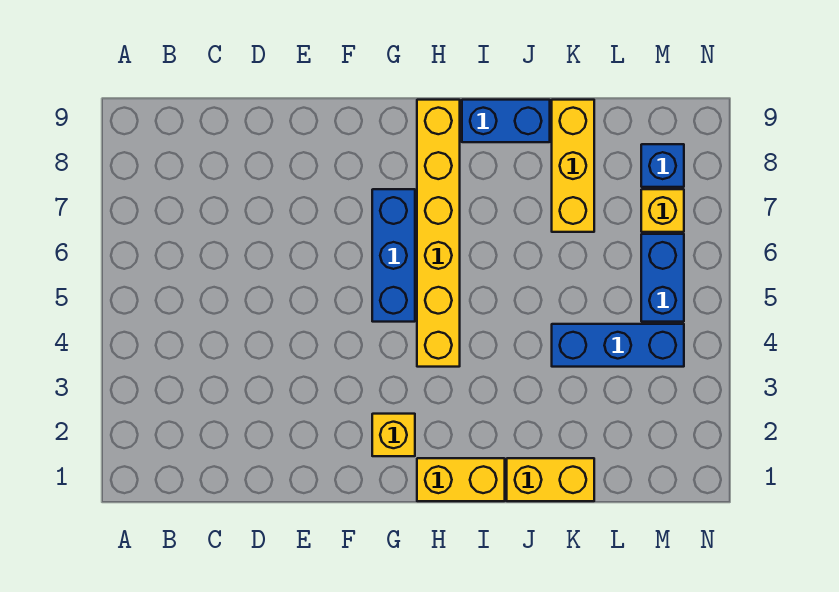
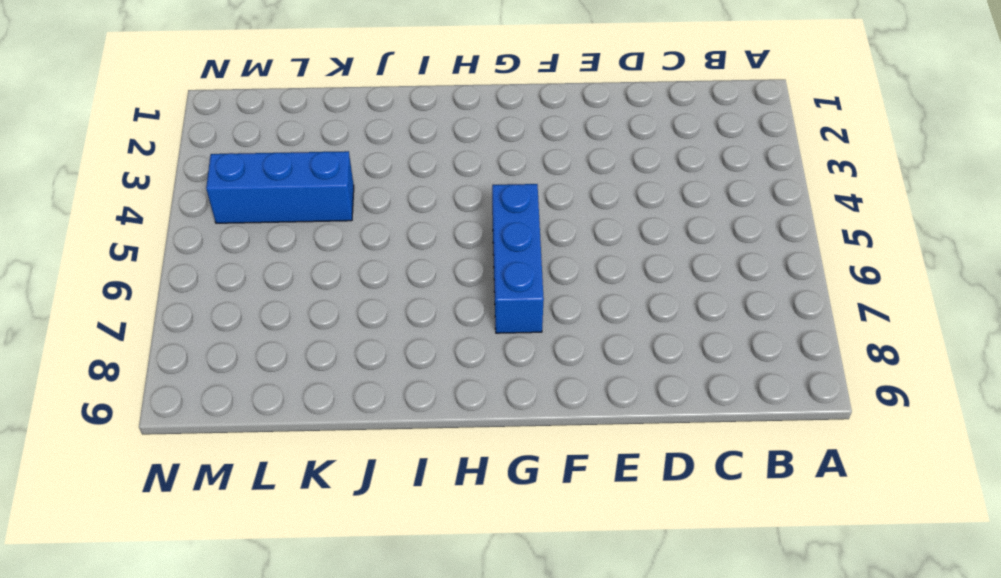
none -> yellow 1x1 brick [372,414,415,456]
none -> yellow 1x2 brick [417,458,505,501]

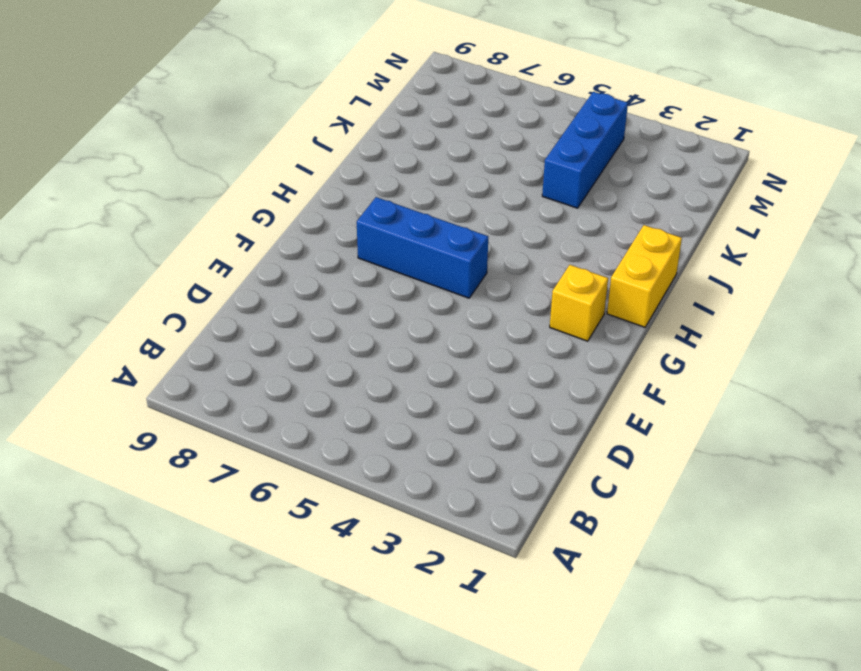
none -> yellow 1x6 brick [417,100,460,367]
none -> blue 1x2 brick [462,100,550,142]

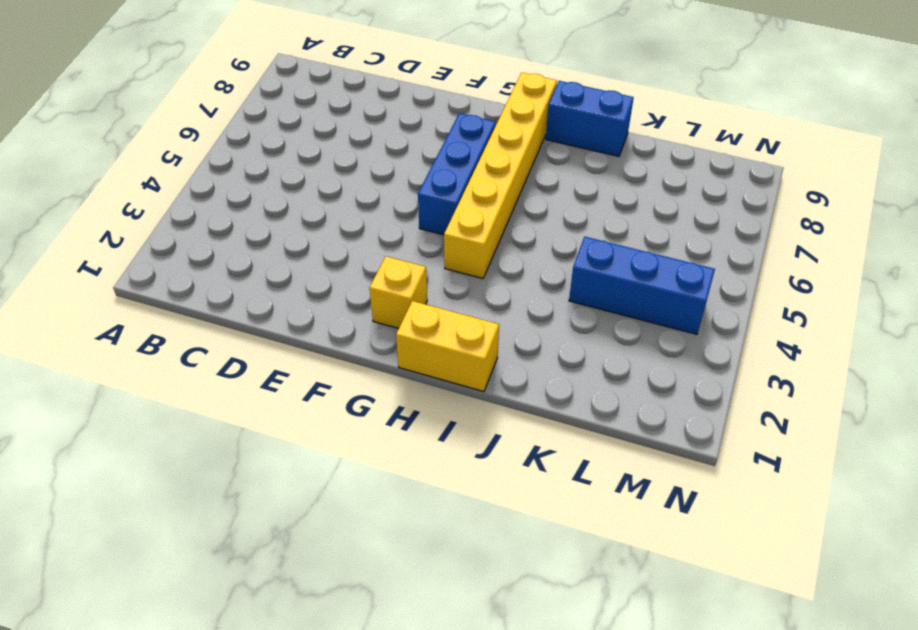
none -> yellow 1x2 brick [507,458,594,501]
none -> yellow 1x3 brick [552,100,594,232]

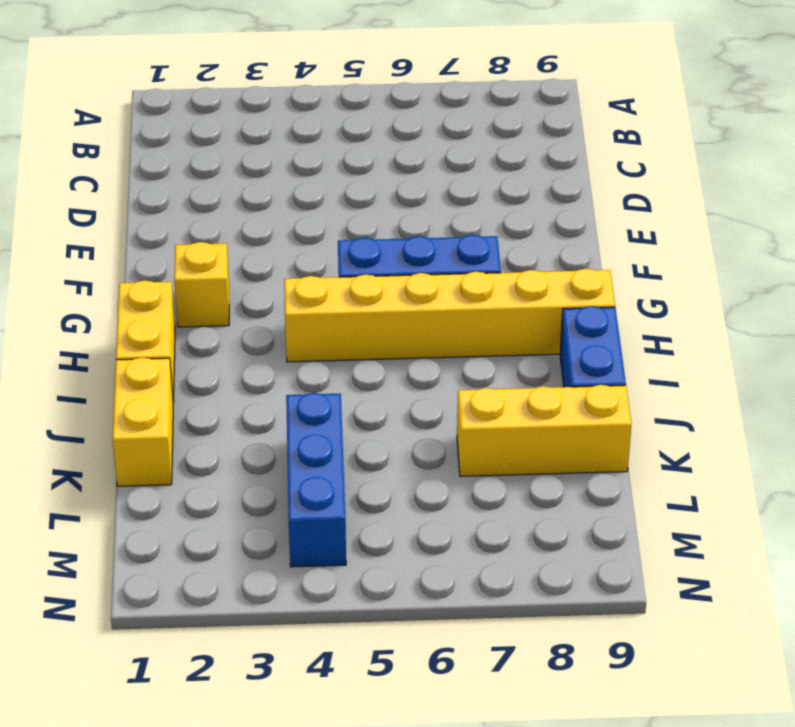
none -> blue 1x2 brick [641,234,684,322]
none -> yellow 1x1 brick [641,189,684,232]

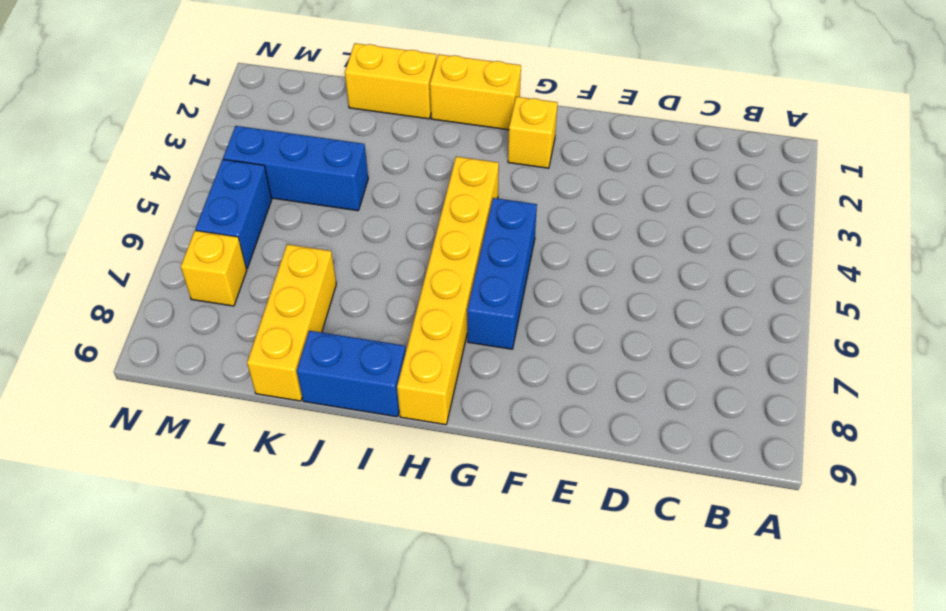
none -> blue 1x1 brick [641,144,684,187]

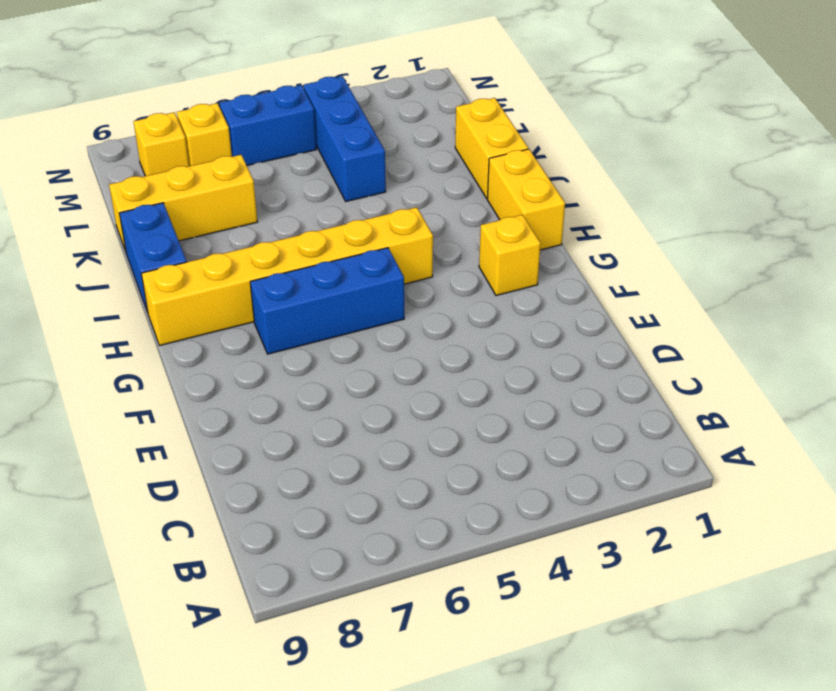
yellow 1x1 brick [133,112,189,176] -> blue 1x1 brick [641,144,684,187]

